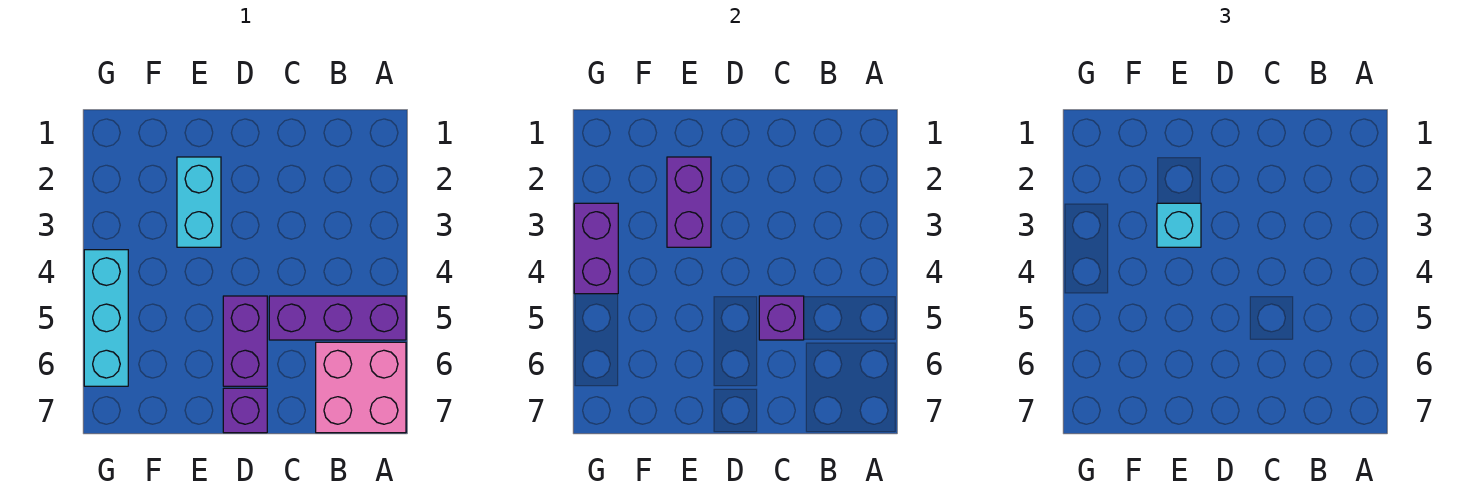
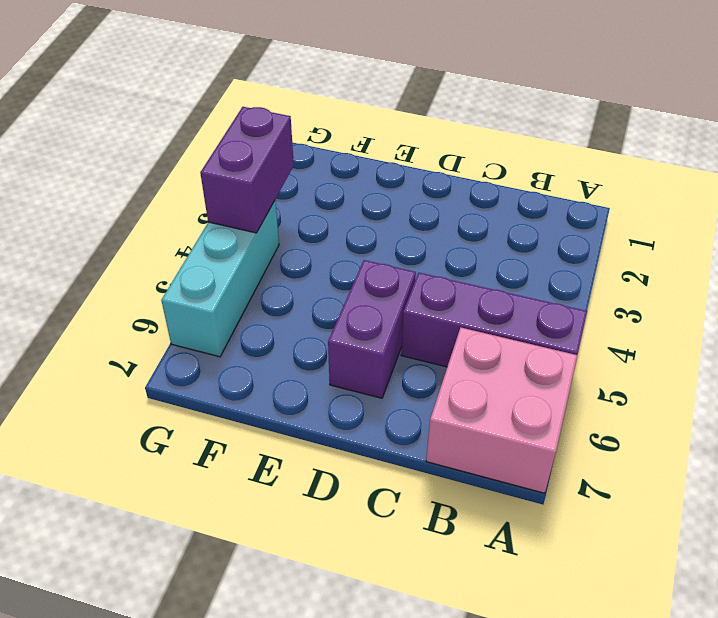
none -> purple 1x1 brick [223,388,267,433]
none -> cyan 1x2 brick [177,157,221,247]

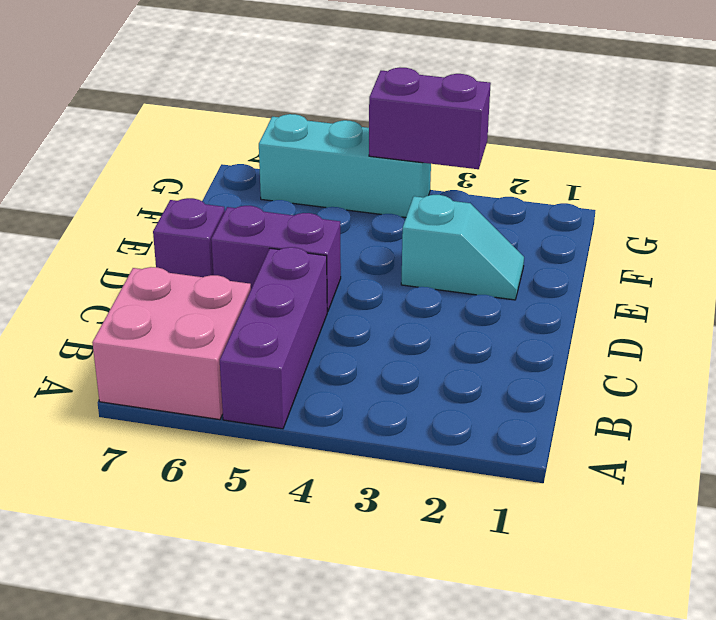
cyan 1x2 slope [401,195,524,300] -> cyan 1x2 brick [177,157,221,247]
none -> purple 1x1 brick [759,296,804,340]
none -> purple 1x2 brick [667,157,711,247]

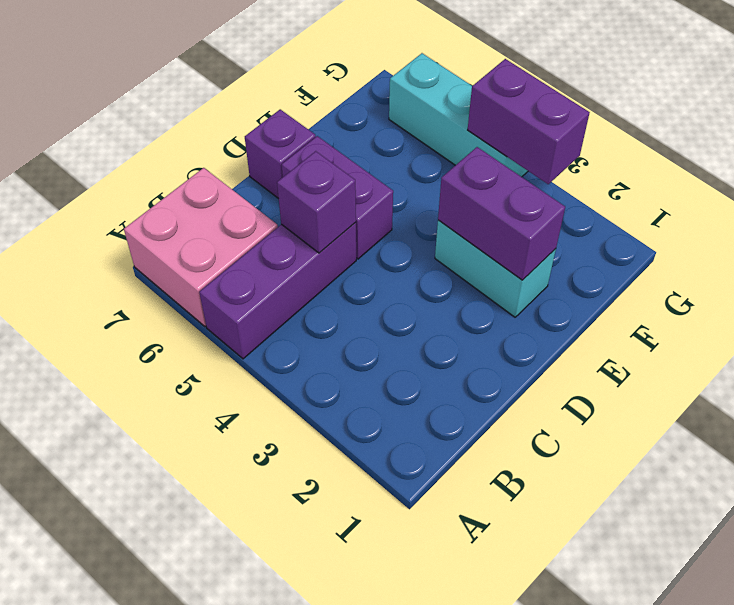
none -> cyan 1x1 brick [1157,203,1201,247]

